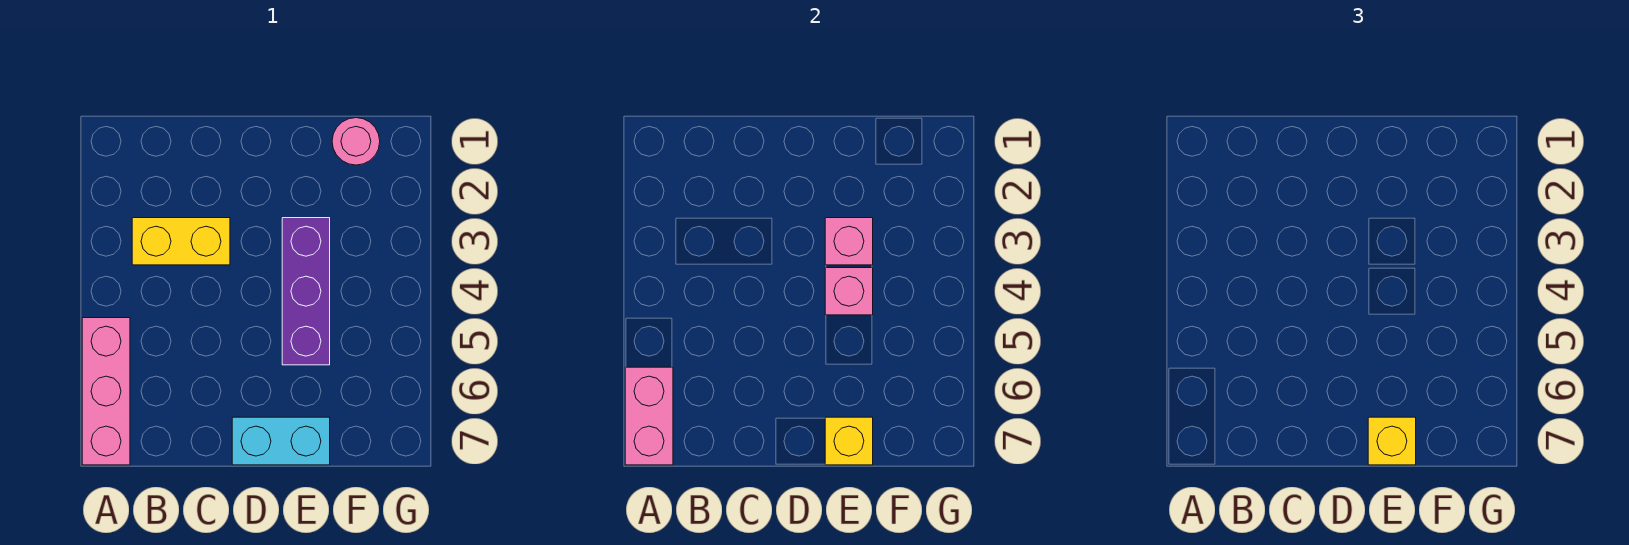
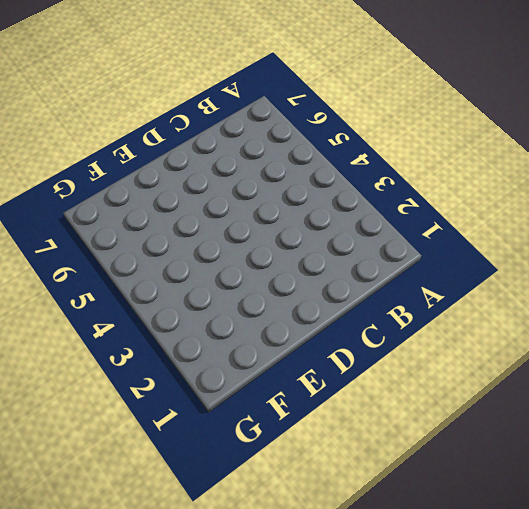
none -> pink 1x3 brick [82,318,130,465]
none -> yellow 1x2 brick [132,218,230,265]

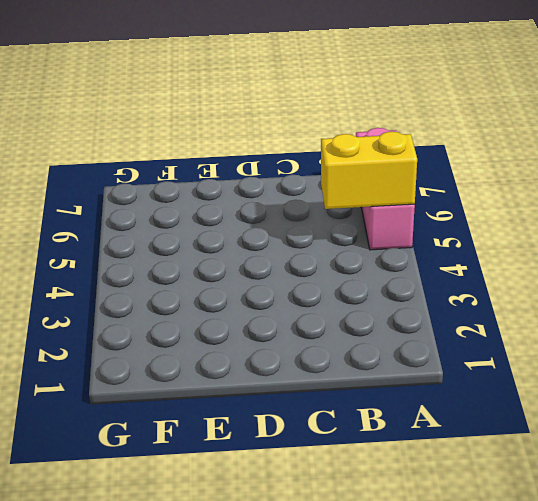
yellow 1x2 brick [321,132,417,209] -> yellow 1x2 brick moved to [132,218,230,265]
none -> cyan 1x2 brick [232,417,330,465]
none -> purple 1x3 brick [282,218,330,365]

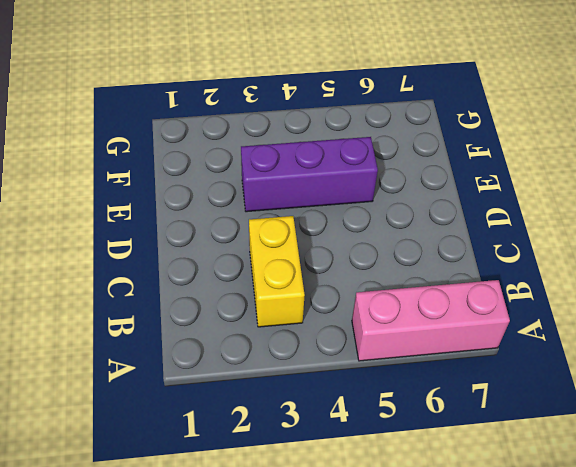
none -> cyan 1x2 brick [232,417,330,465]
none -> pink 1x1 round brick [332,118,380,165]

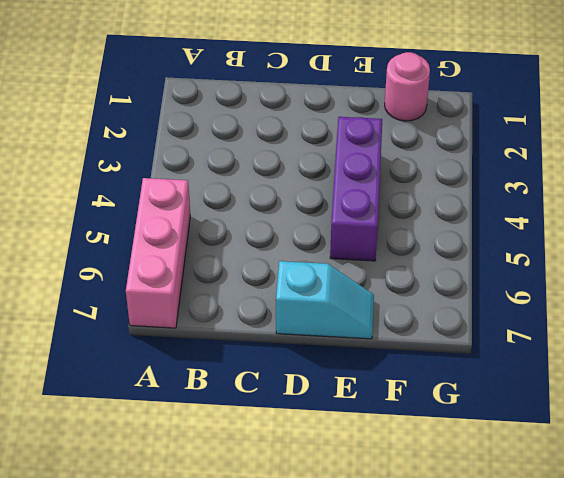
cyan 1x2 slope [276,261,374,339] -> cyan 1x2 brick [232,417,330,465]
none -> yellow 1x2 brick [132,218,230,265]
none -> pink 1x2 brick [625,367,673,465]

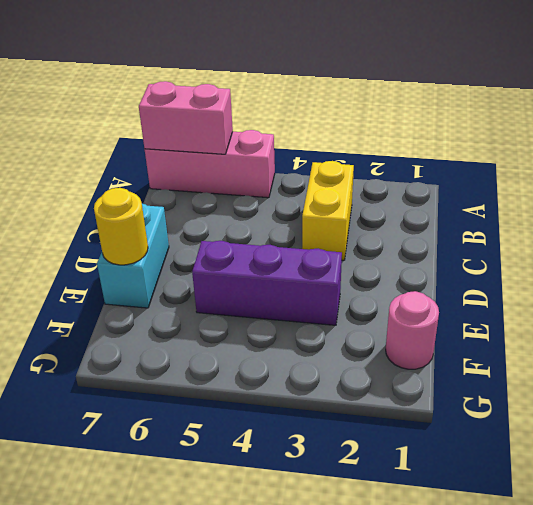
yellow 1x1 round brick [94,188,148,265] -> yellow 1x1 brick [825,417,873,465]
none -> pink 1x1 brick [825,218,873,265]
none -> pink 1x1 brick [825,268,873,315]

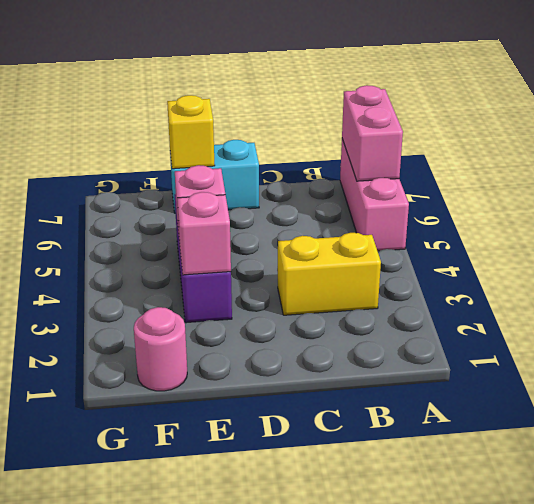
none -> yellow 1x1 brick [1368,417,1416,465]

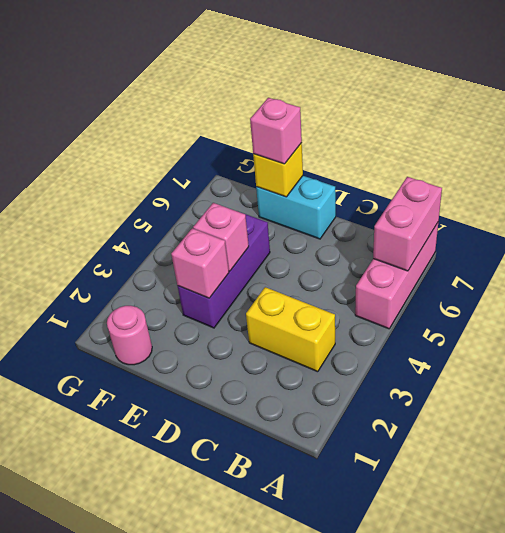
pink 1x1 brick [250,98,302,164] -> yellow 1x1 brick [1368,417,1416,465]

